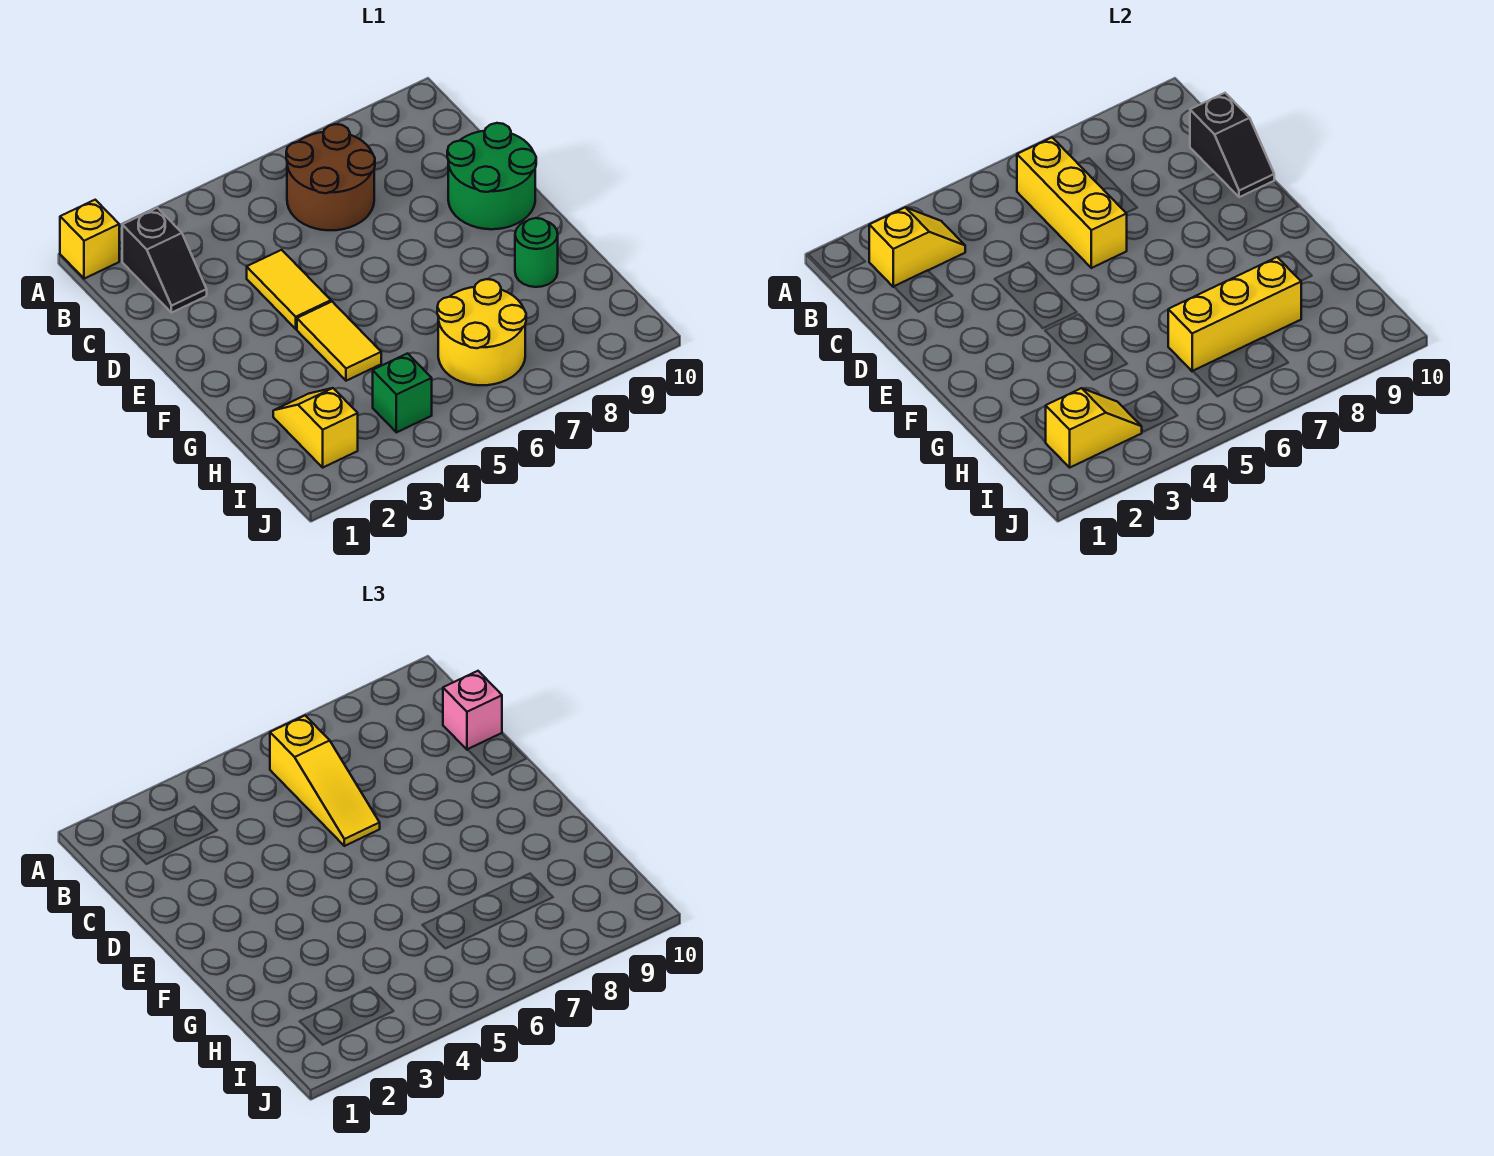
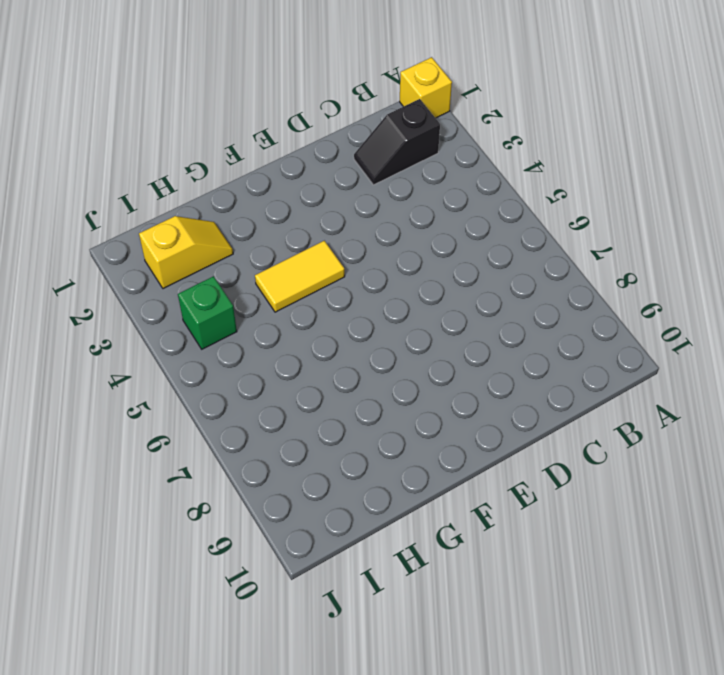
none -> brown 2x2 round brick [286,124,375,230]
none -> yellow 1x2 tile [247,250,331,329]
none -> green 2x2 round brick [447,123,536,229]

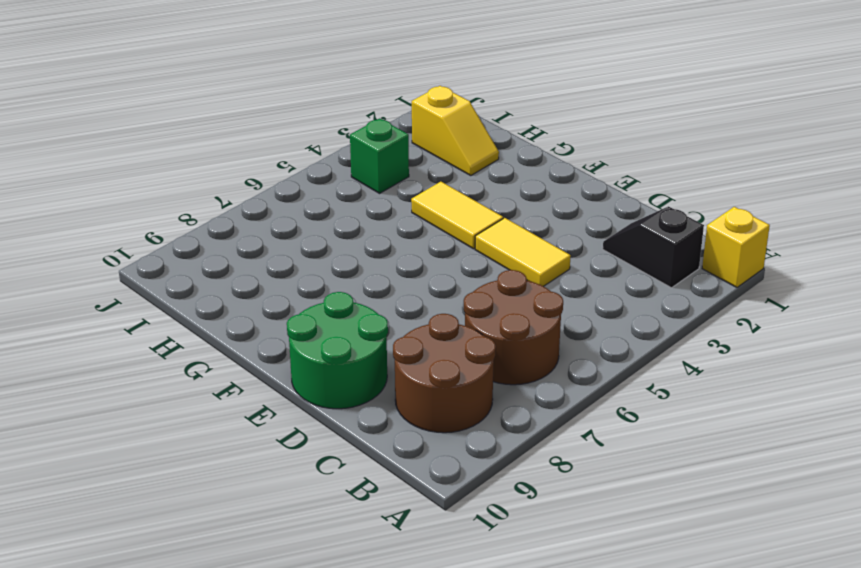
brown 2x2 round brick [393,314,496,433] -> none
none -> green 1x1 round brick [515,218,558,287]
none -> yellow 2x2 round brick [437,279,526,385]
none -> yellow 1x2 slope [869,207,965,287]

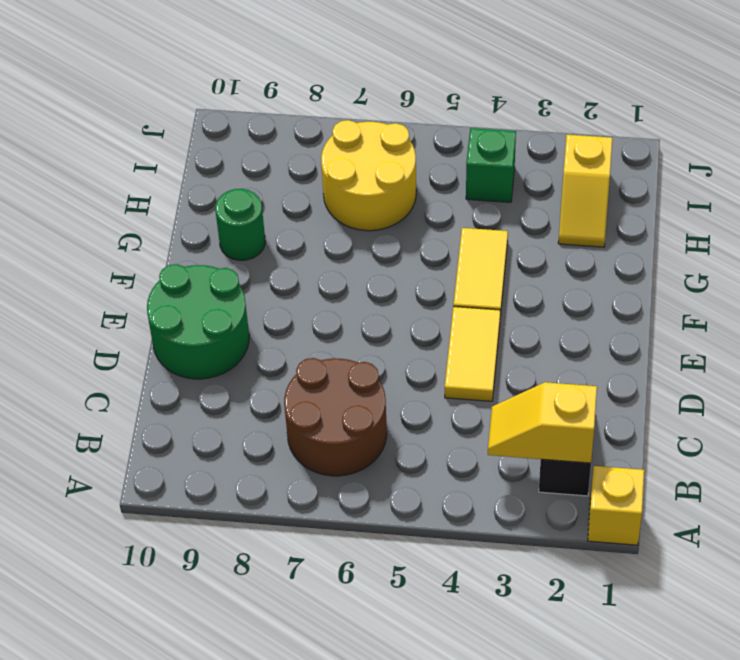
none -> yellow 1x3 brick [1017,138,1127,268]
none -> black 1x2 slope [1190,93,1274,197]
none -> yellow 1x3 brick [1168,257,1301,371]

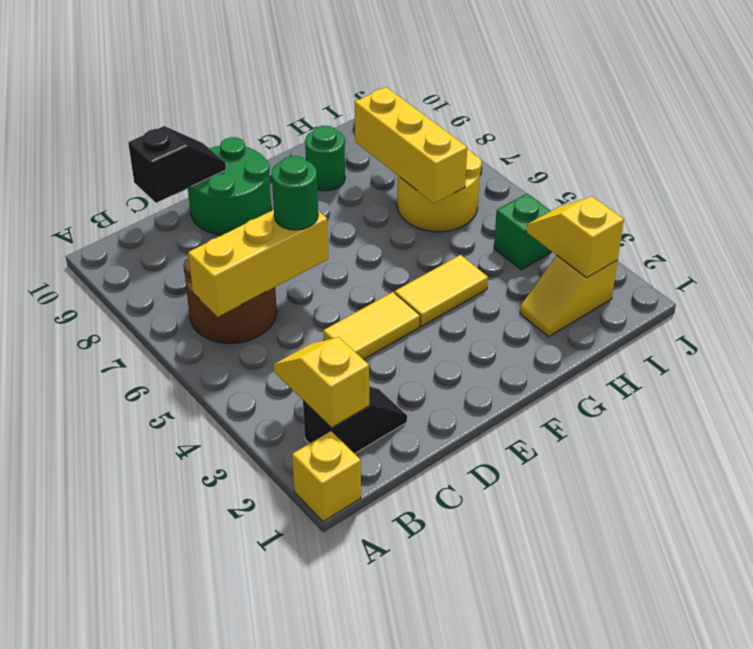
green 1x1 round brick [272,156,318,230] -> yellow 1x3 slope [270,716,380,846]
none -> pink 1x1 brick [443,671,502,750]

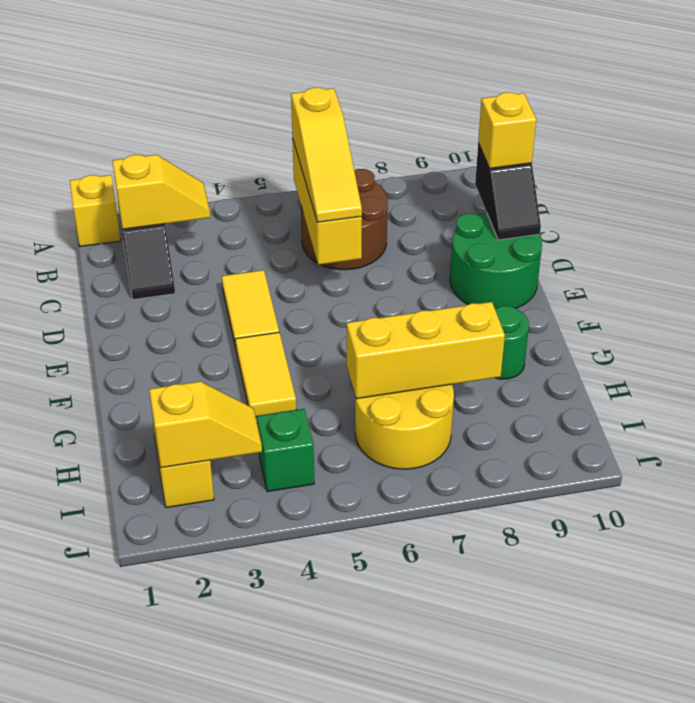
yellow 1x1 brick [478,92,536,168] -> pink 1x1 brick [443,671,502,750]

